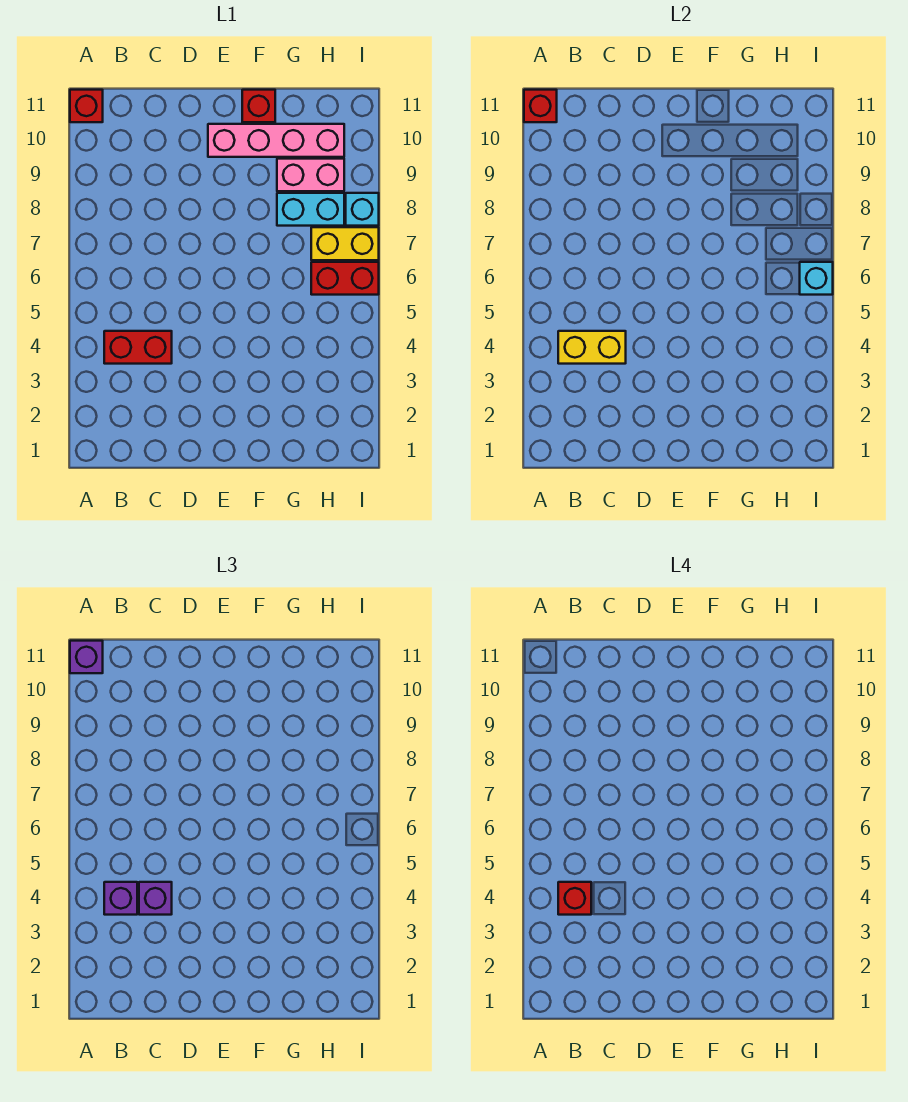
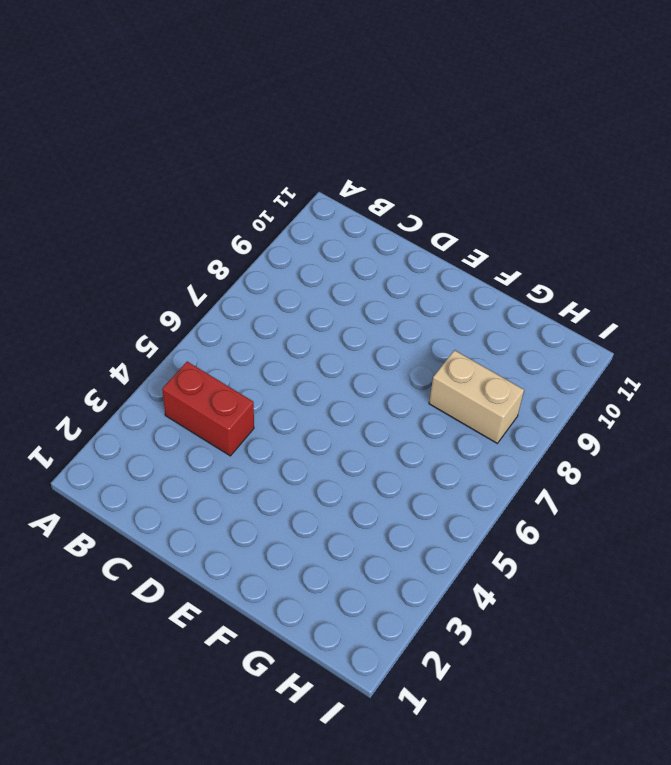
tan 1x2 brick [429,350,524,443] -> cyan 1x2 brick [277,193,344,226]
none -> red 1x1 brick [70,90,103,122]
none -> pink 1x4 brick [208,124,344,157]
none -> red 1x1 brick [242,90,275,122]

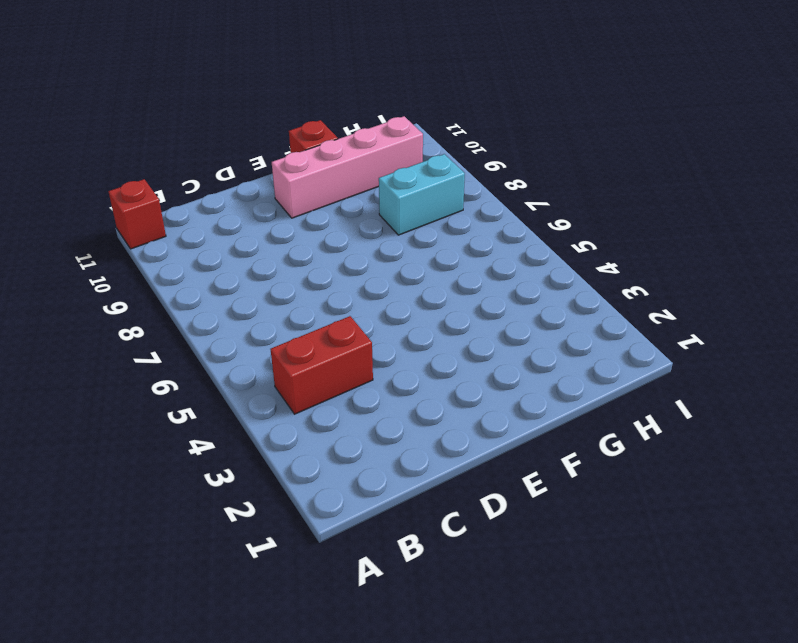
none -> pink 1x2 brick [277,159,344,191]
none -> red 1x2 brick [311,262,379,295]
none -> yellow 1x2 brick [311,227,379,260]

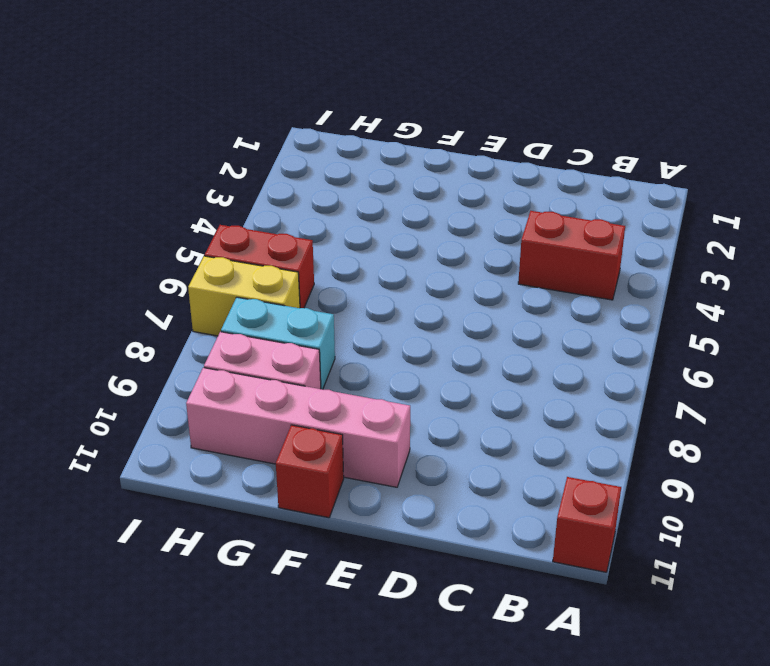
none -> cyan 1x1 brick [346,193,379,226]
none -> red 1x1 brick [524,90,557,122]
none -> yellow 1x2 brick [558,331,626,364]

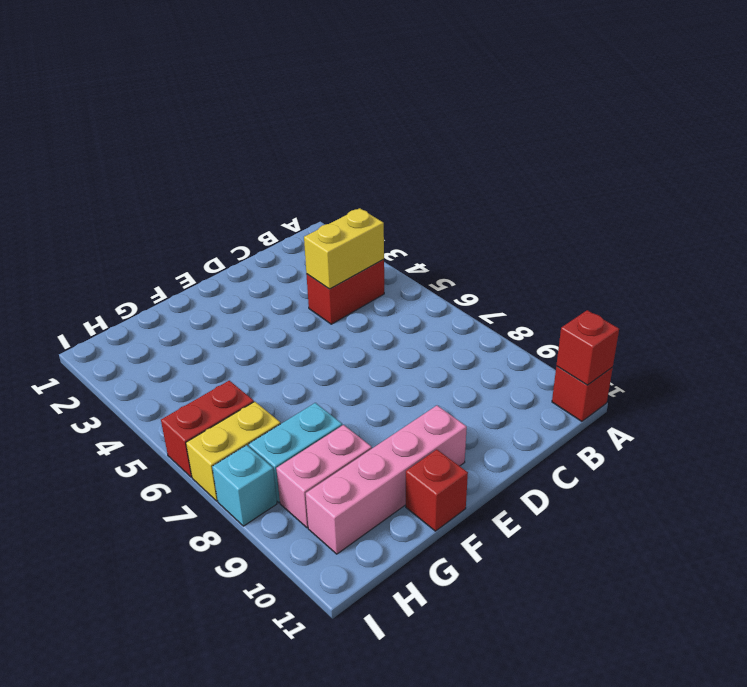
none -> cyan 1x1 brick [800,262,833,295]
none -> purple 1x1 brick [70,641,103,673]
none -> purple 1x1 brick [104,882,137,915]

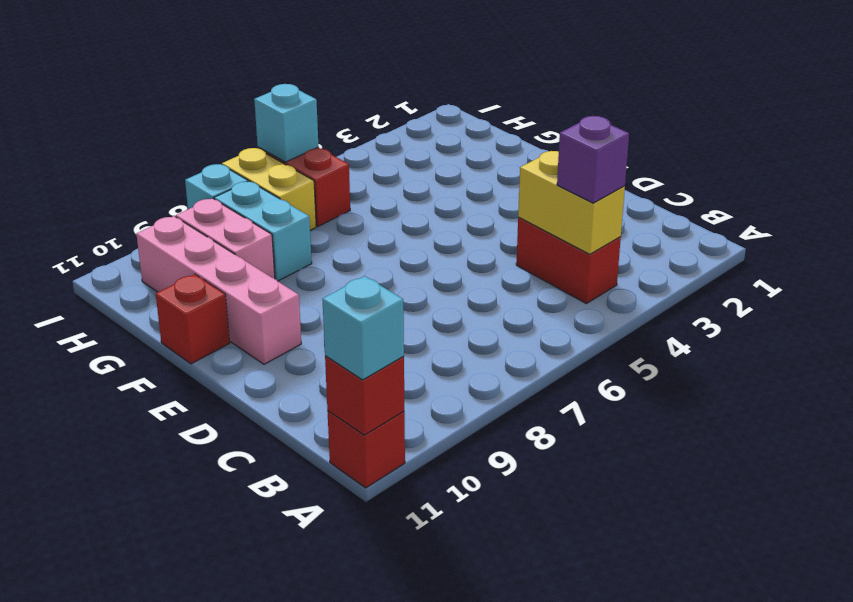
cyan 1x1 brick [322,276,404,380] -> purple 1x1 brick [70,641,103,673]
none -> purple 1x1 brick [139,882,172,915]
none -> red 1x1 brick [558,882,591,915]

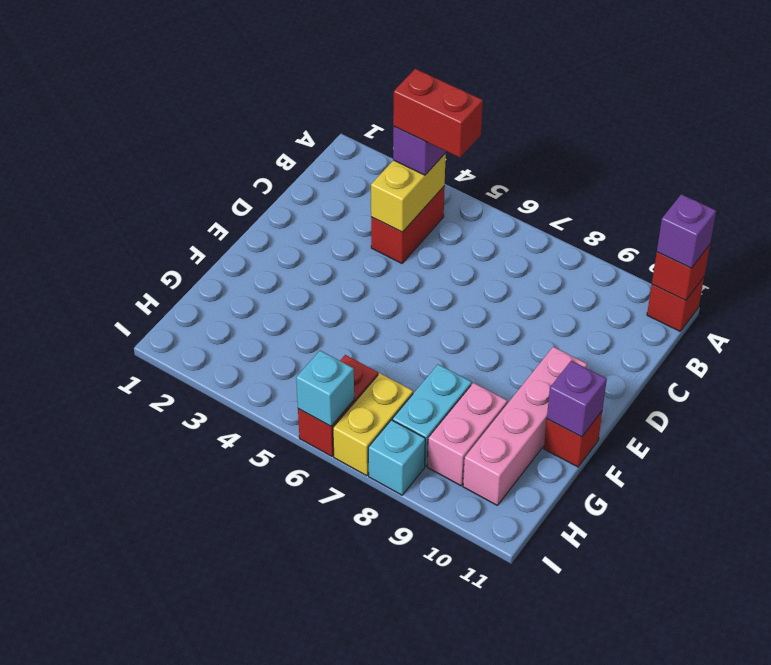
red 1x2 brick [393,69,483,158] -> red 1x1 brick [558,882,591,915]
purple 1x1 brick [547,361,607,437] -> purple 1x1 brick moved to [139,882,172,915]

